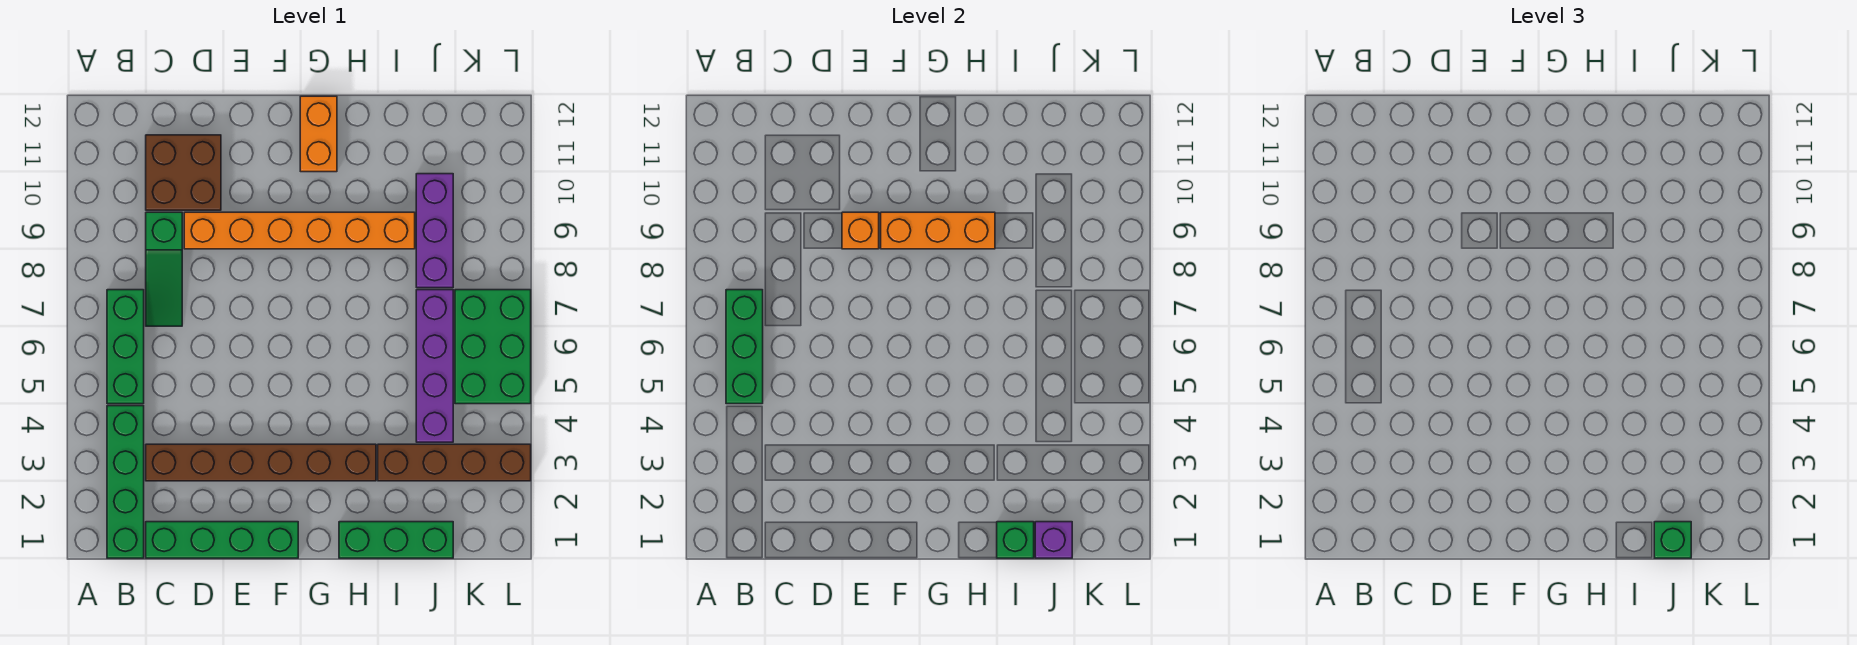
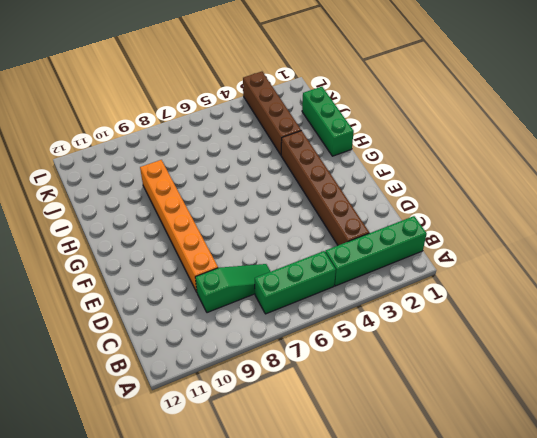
none -> green 1x4 brick [146,522,298,558]
none -> brown 2x2 brick [146,135,221,210]
none -> orange 1x2 brick [300,96,337,172]

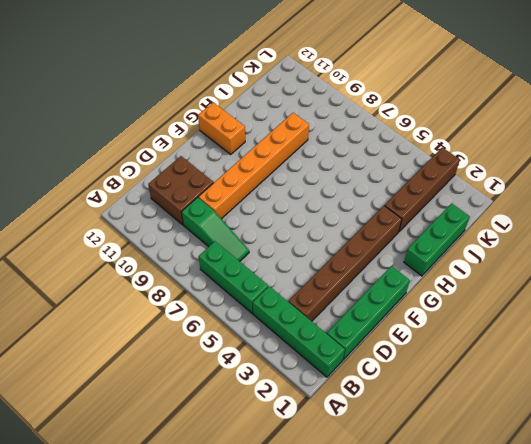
none -> purple 1x4 brick [416,290,453,442]
none -> purple 1x3 brick [416,174,453,288]
none -> green 2x3 brick [455,290,531,404]

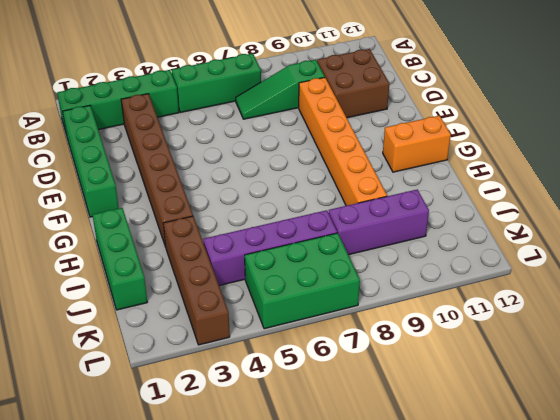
none -> green 1x3 brick [726,290,763,404]
none -> orange 1x1 brick [842,212,879,249]
none -> orange 1x3 brick [881,212,995,249]

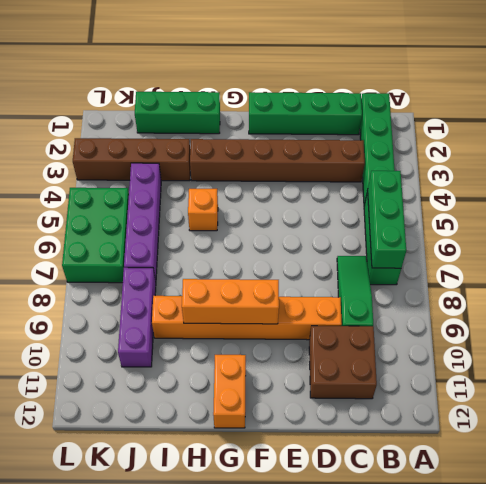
orange 1x1 brick [188,189,218,231] -> orange 1x1 brick moved to [842,212,879,249]
none -> green 1x1 brick [997,522,1034,558]
none -> purple 1x1 brick [1035,522,1072,558]
none -> green 1x1 brick [1654,522,1691,558]

